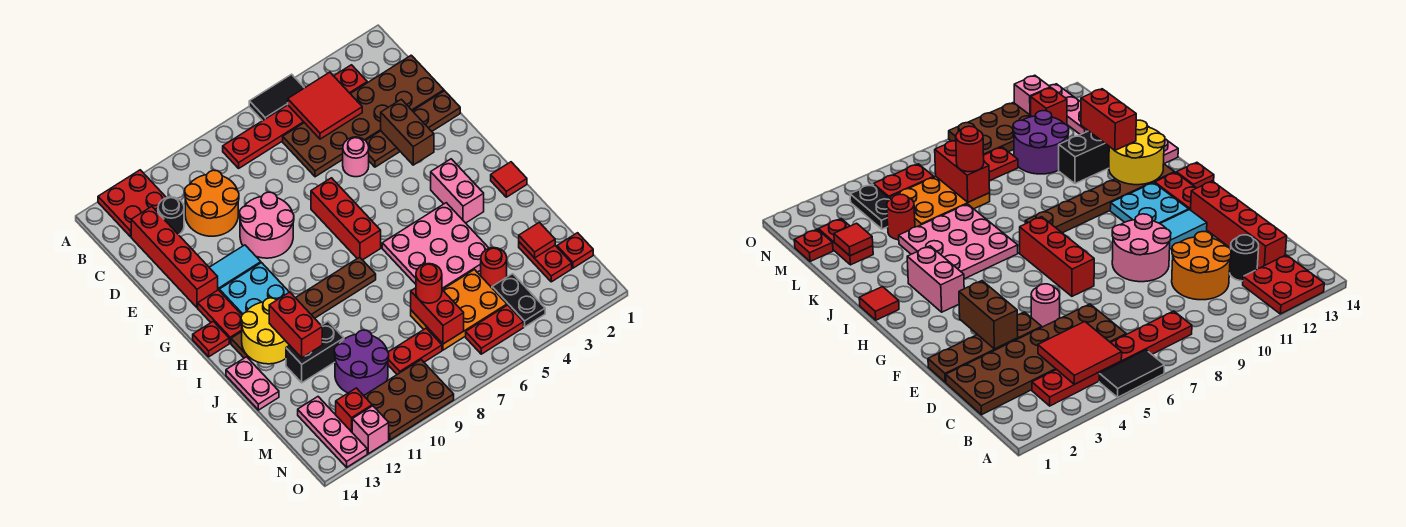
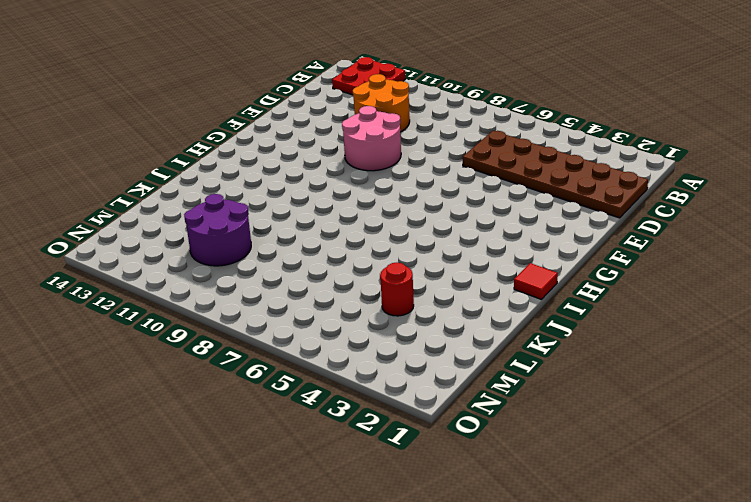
none -> black 1x2 tile [249,74,304,121]
none -> red 1x6 plate [223,65,367,168]
none -> black 1x1 round brick [158,197,184,235]
none -> red 1x4 brick [131,207,218,308]

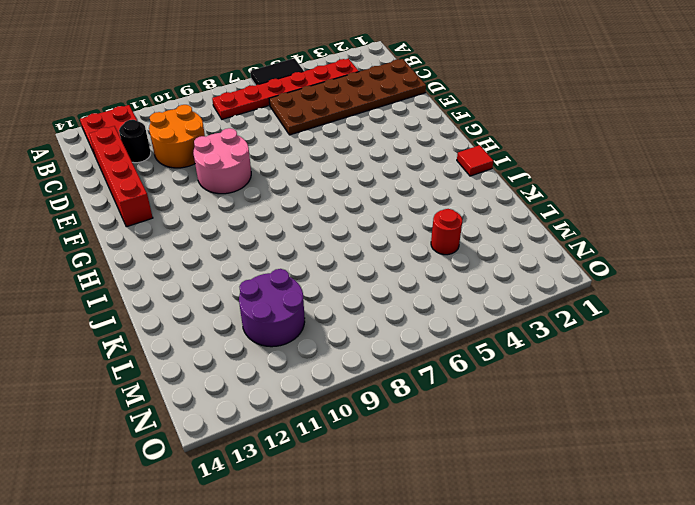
none -> brown 1x4 plate [366,91,460,167]
none -> pink 1x1 round brick [343,137,369,177]
none -> red 1x3 brick [311,178,381,260]
none -> cyan 1x2 tile [209,245,261,290]

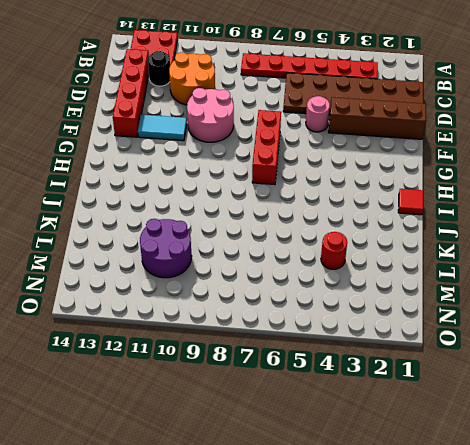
brown 1x4 brick [329,97,426,139] -> brown 1x4 plate [366,91,460,167]
none -> black 1x2 tile [249,74,304,121]
none -> cyan 2x2 plate [219,263,289,315]
none -> red 1x2 plate [198,290,242,343]
none -> pink 1x2 brick [431,159,484,223]

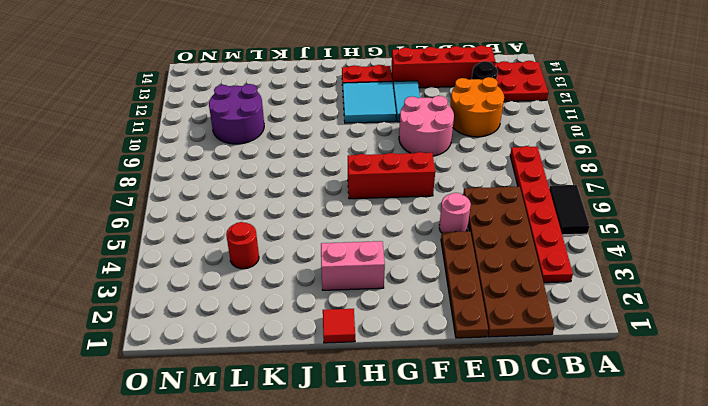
cyan 2x2 tile [343,82,396,123] -> cyan 2x2 plate [219,263,289,315]
none -> red 1x1 plate [193,321,229,357]
none -> pink 3x3 plate [382,203,489,290]
none -> brown 1x6 plate [231,257,376,360]
none -> pink 1x2 plate [226,357,279,410]

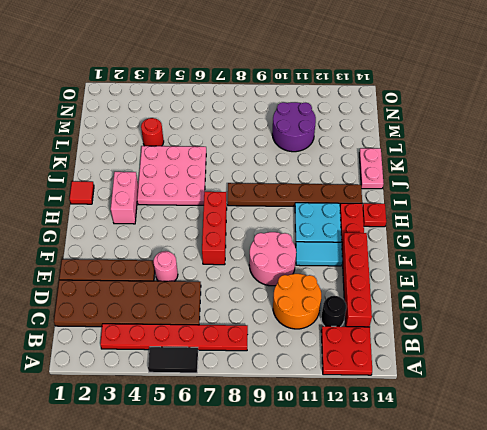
none -> black 1x2 brick [286,321,344,383]
none -> red 1x2 plate [519,242,572,282]
none -> orange 2x3 plate [411,270,507,350]
none -> red 1x1 plate [557,233,593,268]

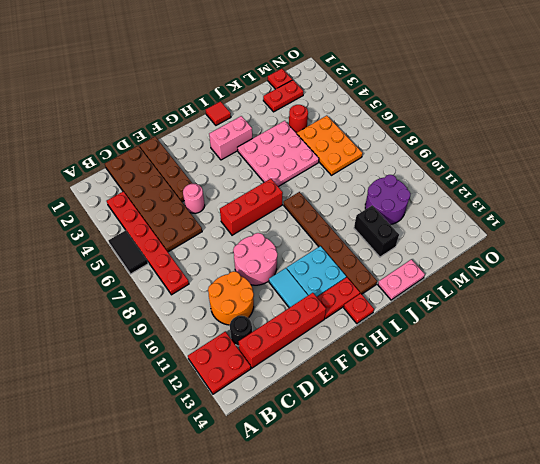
none -> black 1x2 plate [492,274,545,327]
none -> red 1x2 plate [388,328,442,374]
none -> pink 1x3 plate [298,397,367,467]
none -> red 1x2 plate [466,305,524,354]

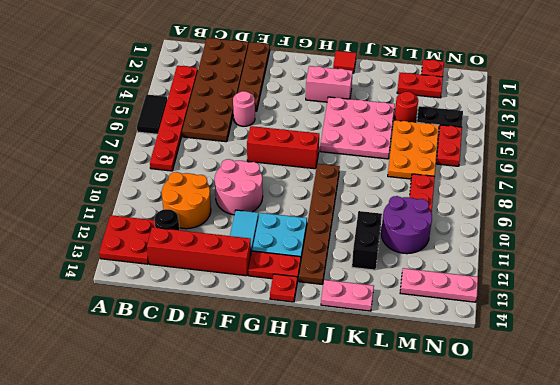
none -> brown 2x3 plate [364,360,454,440]
none -> red 1x1 brick [336,388,372,432]
none -> pink 1x1 brick [352,406,389,454]
none -> red 2x2 tile [288,72,362,139]

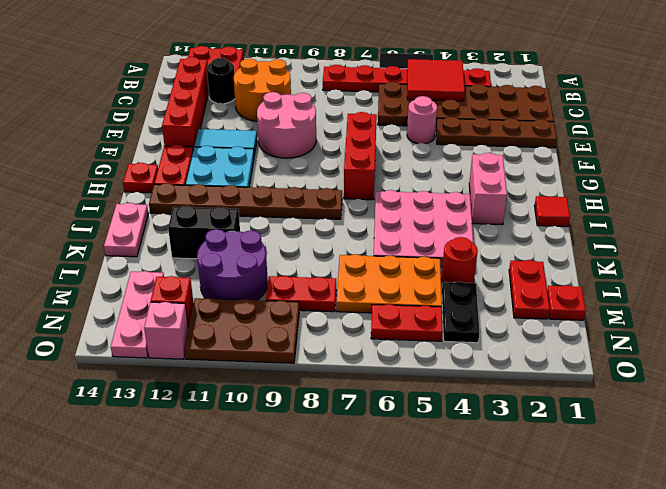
none -> brown 1x2 brick [381,99,434,165]
none -> yellow 2x2 round brick [241,298,289,364]
none -> red 1x1 tile [519,222,555,258]
none -> red 1x2 brick [411,288,464,344]

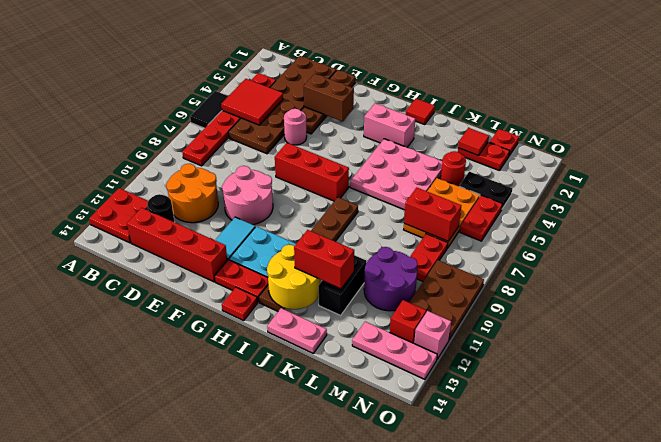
none -> red 1x1 round brick [416,264,442,303]

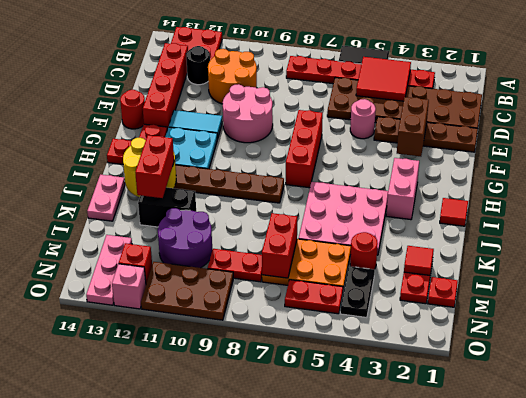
red 1x1 round brick [120,90,145,129] -> red 1x1 round brick moved to [416,264,442,303]

